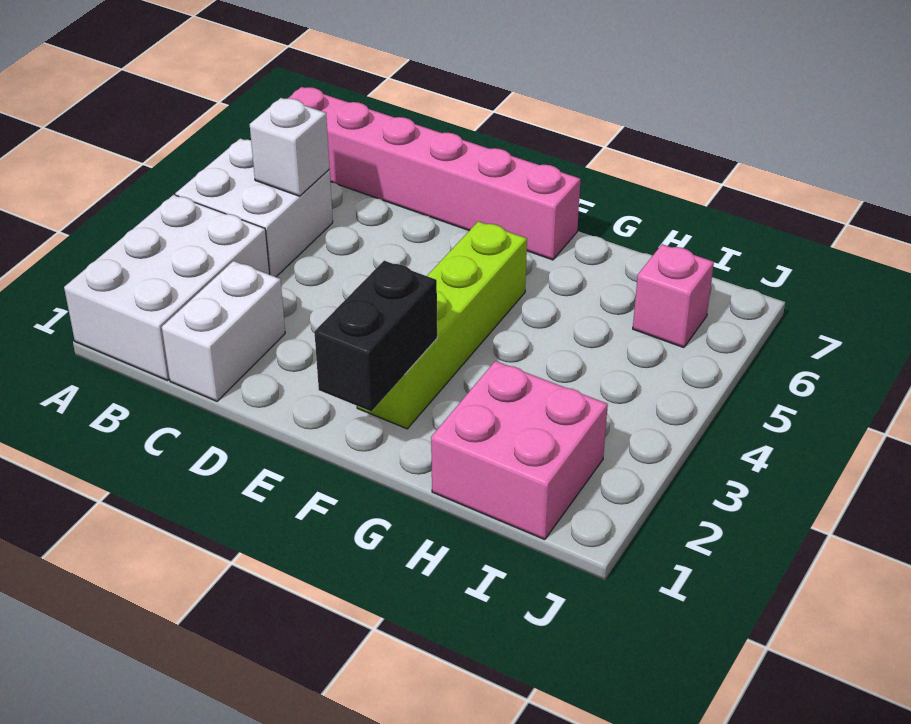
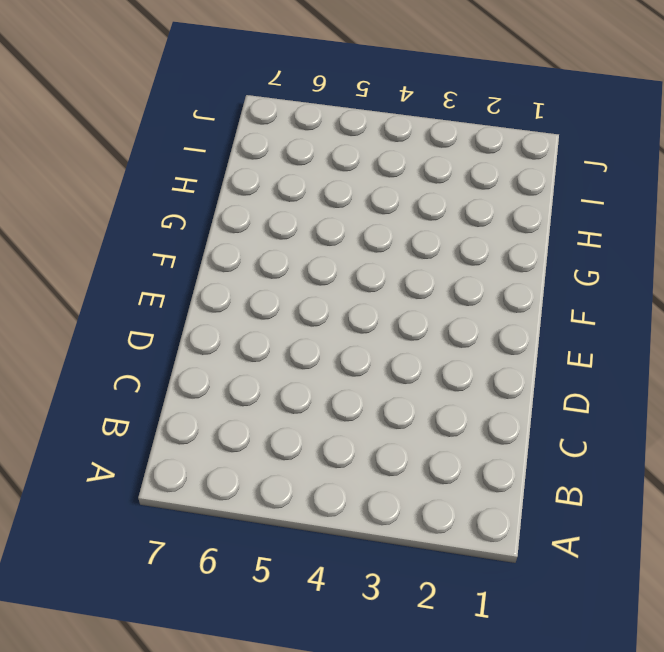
none -> white 2x3 brick [64,195,270,381]
none -> white 2x2 brick [175,139,333,277]

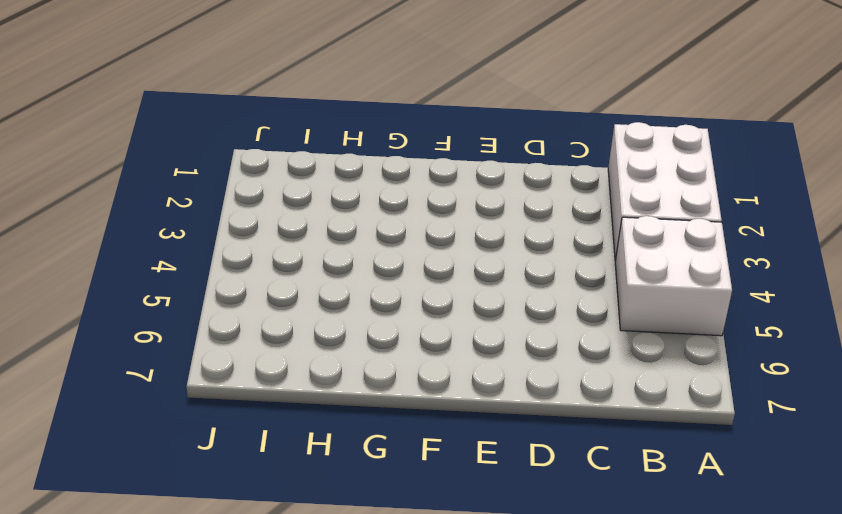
none -> pink 1x6 brick [289,87,580,260]
none -> white 1x2 brick [162,261,285,401]

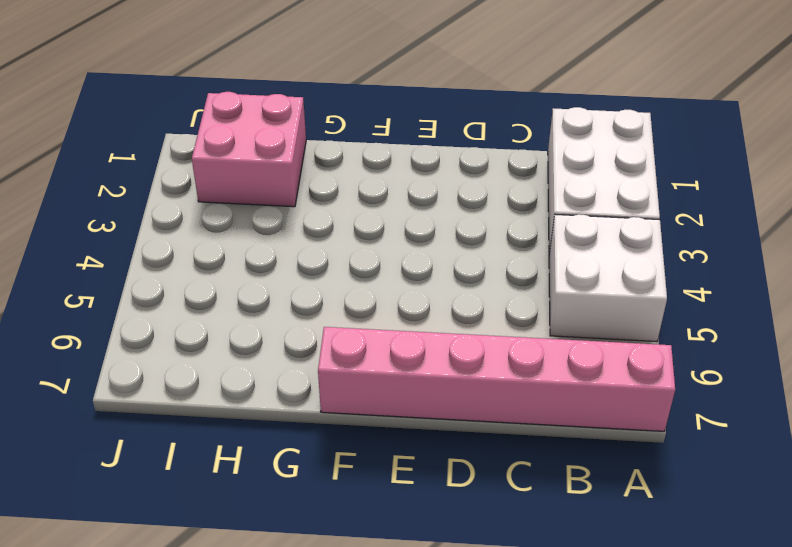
none -> white 1x2 brick [162,261,285,401]
none -> lime 1x4 brick [357,221,527,429]

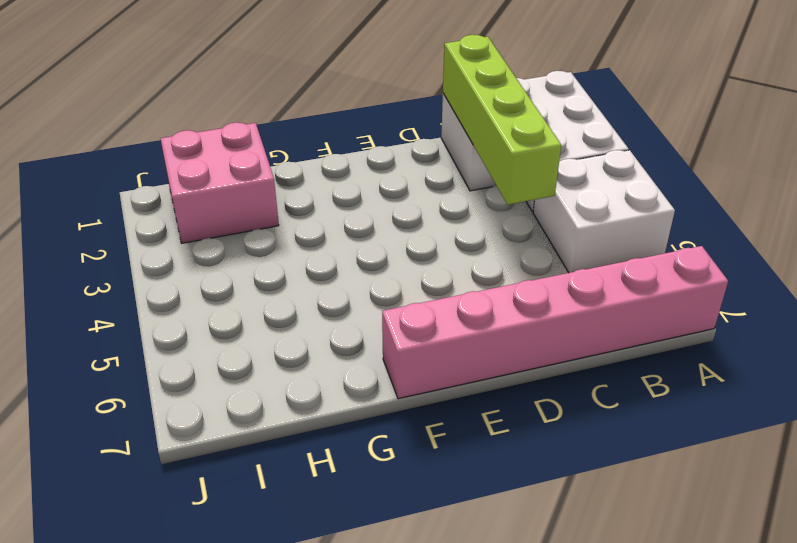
lime 1x4 brick [443,35,561,204] -> lime 1x4 brick moved to [357,221,527,429]
none -> pink 1x1 brick [633,244,714,348]
none -> white 1x1 brick [250,98,330,196]

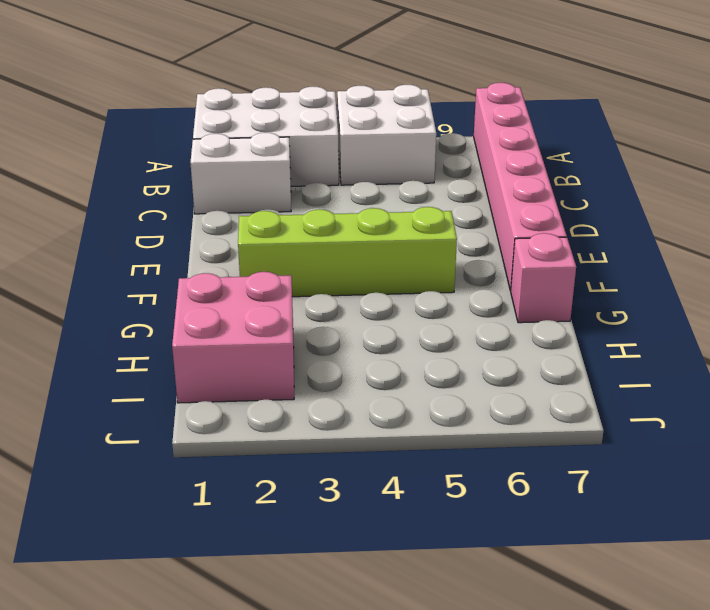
pink 1x1 brick [511,233,576,323] -> pink 1x1 brick moved to [633,244,714,348]
none -> white 1x1 brick [250,98,330,196]
none -> black 1x2 brick [314,261,437,411]

